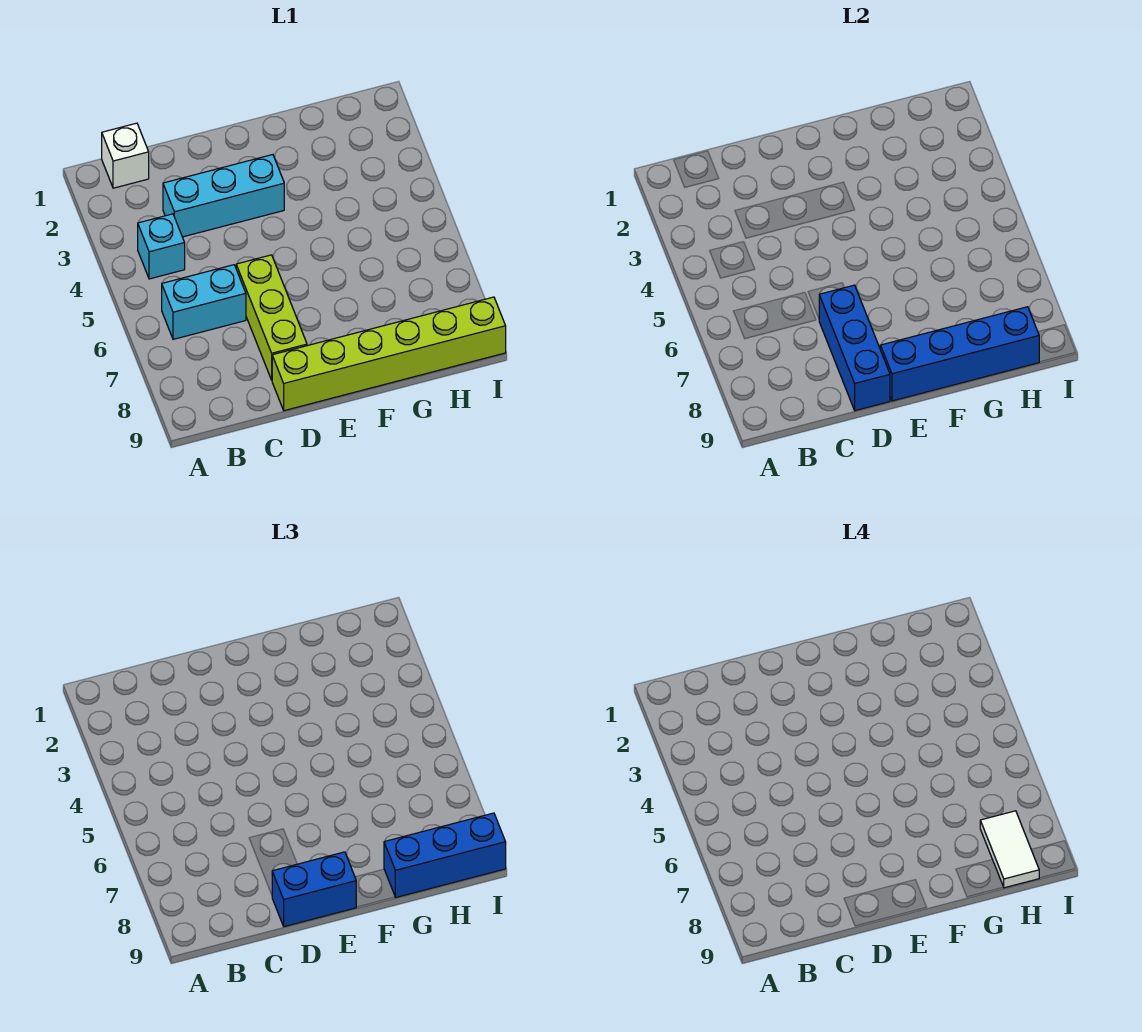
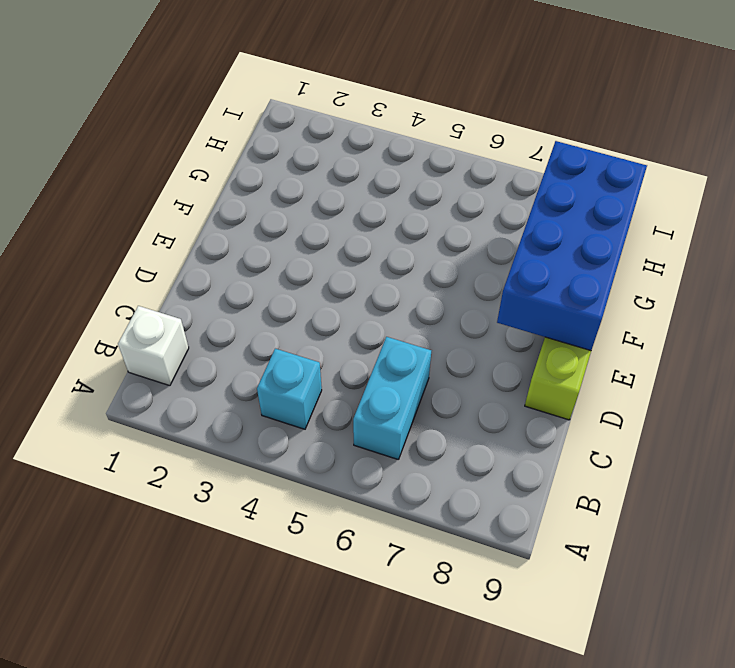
blue 2x4 brick [497,141,647,351] -> blue 1x4 brick [880,307,1039,401]
none -> cyan 1x3 brick [163,155,284,237]
none -> lime 1x3 brick [236,255,307,380]

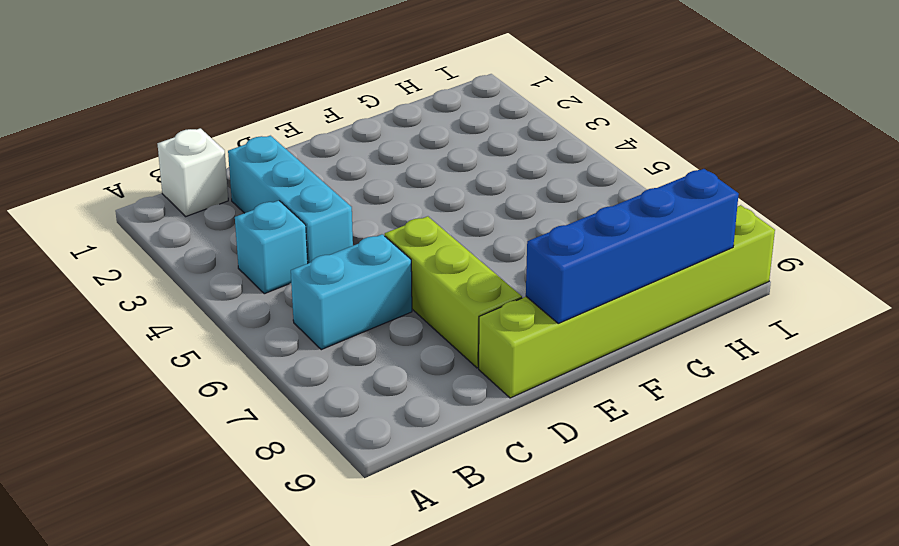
cyan 1x3 brick [228,136,353,263] -> cyan 1x3 brick turned to [163,155,284,237]
none -> blue 1x3 brick [819,285,890,411]
none -> blue 1x2 brick [272,852,356,927]

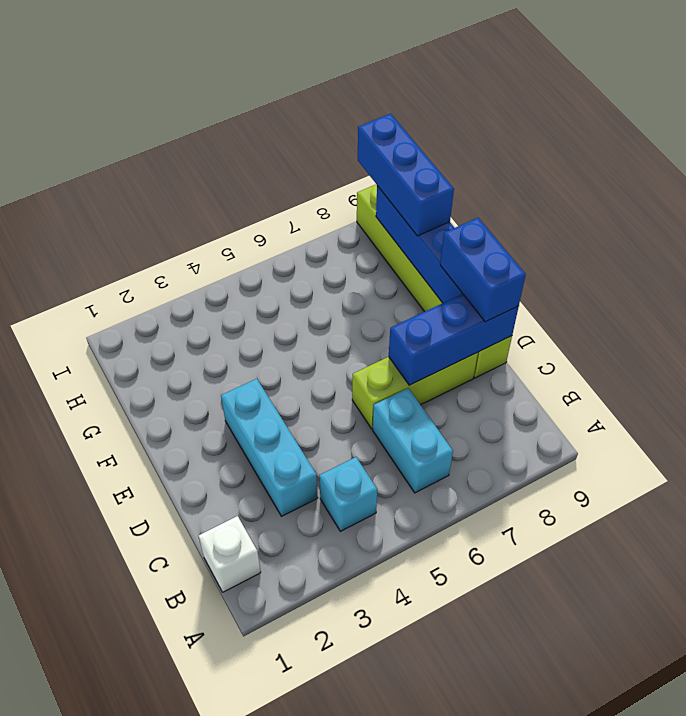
none -> white 1x2 tile [980,811,1039,888]

